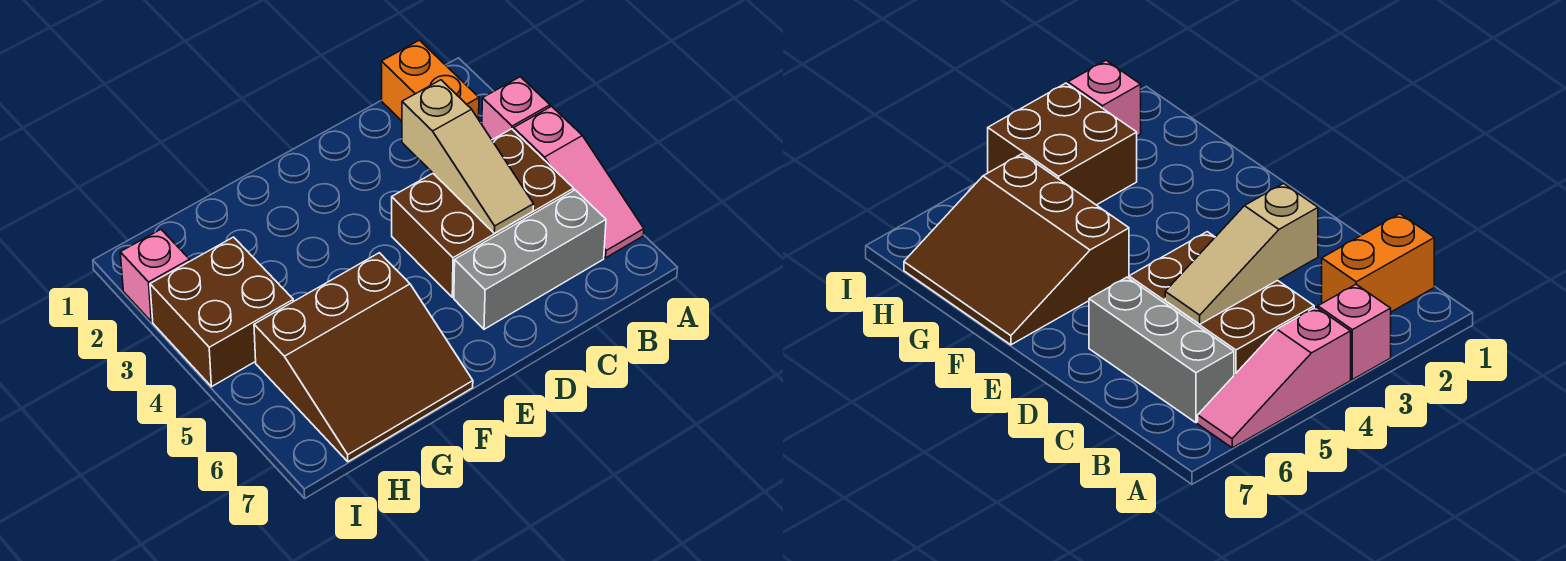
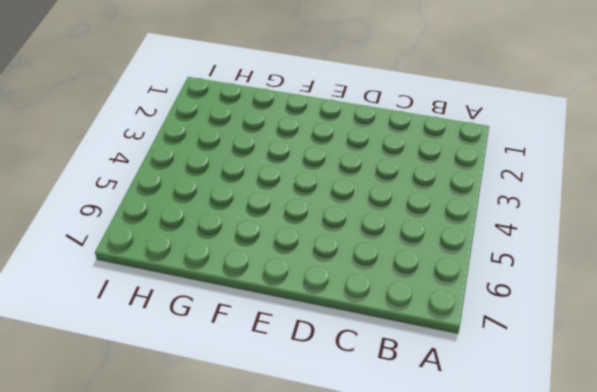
none -> pink 1x1 brick [482,77,550,140]
none -> pink 1x3 slope [514,106,644,258]

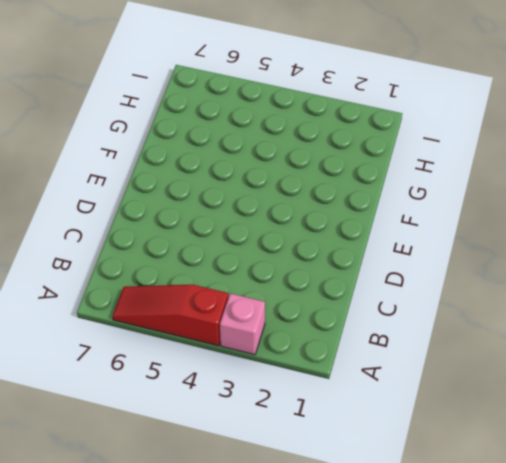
red 1x3 slope [112,284,228,346] -> pink 1x3 slope [514,106,644,258]
none -> orange 1x2 brick [381,40,479,121]
none -> brown 2x3 brick [392,129,574,297]

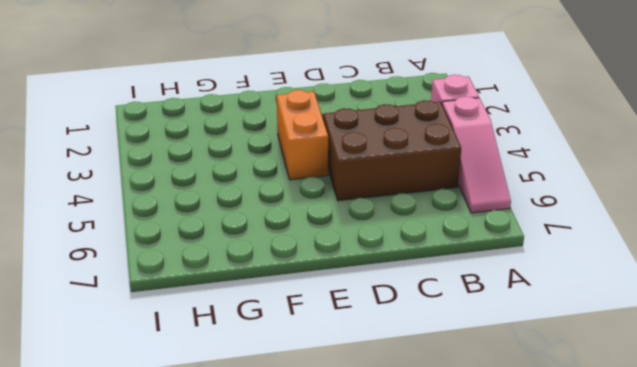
orange 1x2 brick [277,90,328,180] -> orange 1x2 brick moved to [381,40,479,121]
none -> grey 1x3 brick [454,190,606,329]
none -> brown 3x3 slope [254,253,473,462]

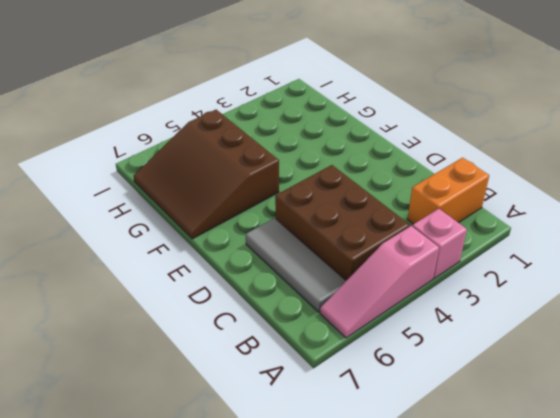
grey 1x3 tile [246,218,346,312] -> grey 1x3 brick [454,190,606,329]
none -> brown 2x2 brick [150,237,293,387]
none -> pink 1x1 brick [120,229,190,322]

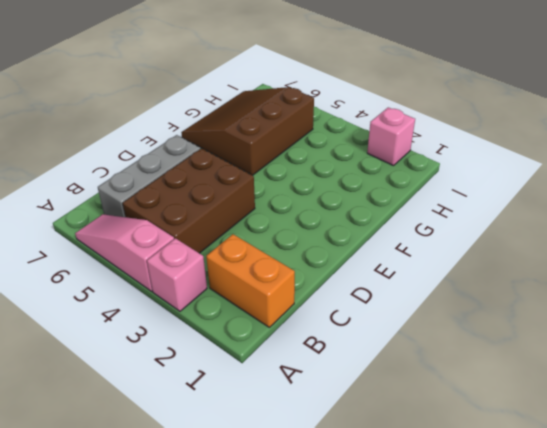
none -> brown 2x2 brick [150,237,293,387]
none -> tan 1x3 slope [402,80,534,233]

